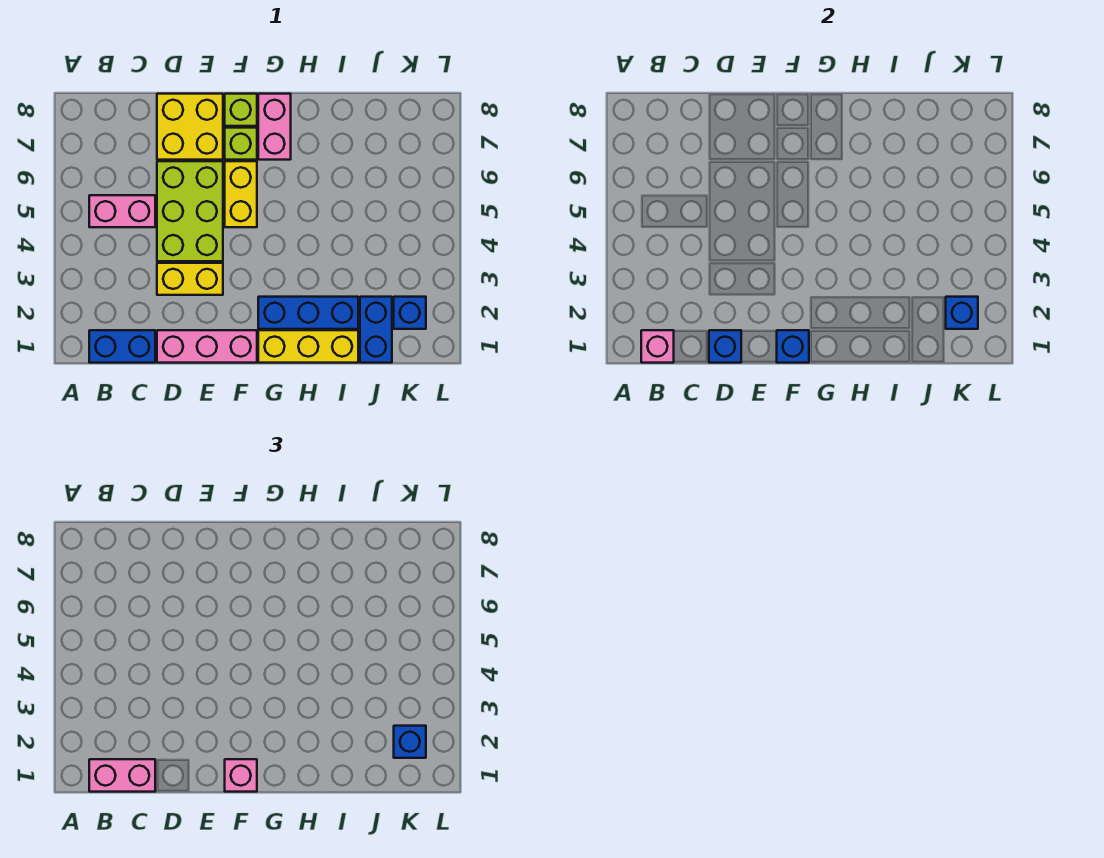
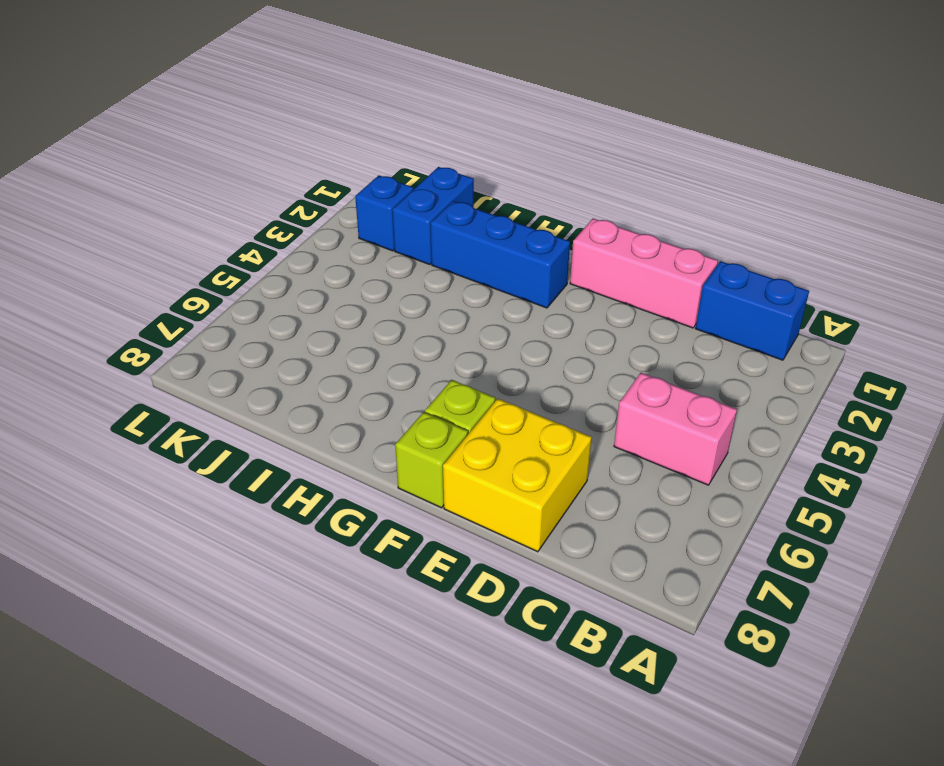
none -> yellow 1x2 brick [157,263,223,295]
none -> lime 2x3 brick [157,161,223,261]
none -> yellow 1x2 brick [225,161,257,227]

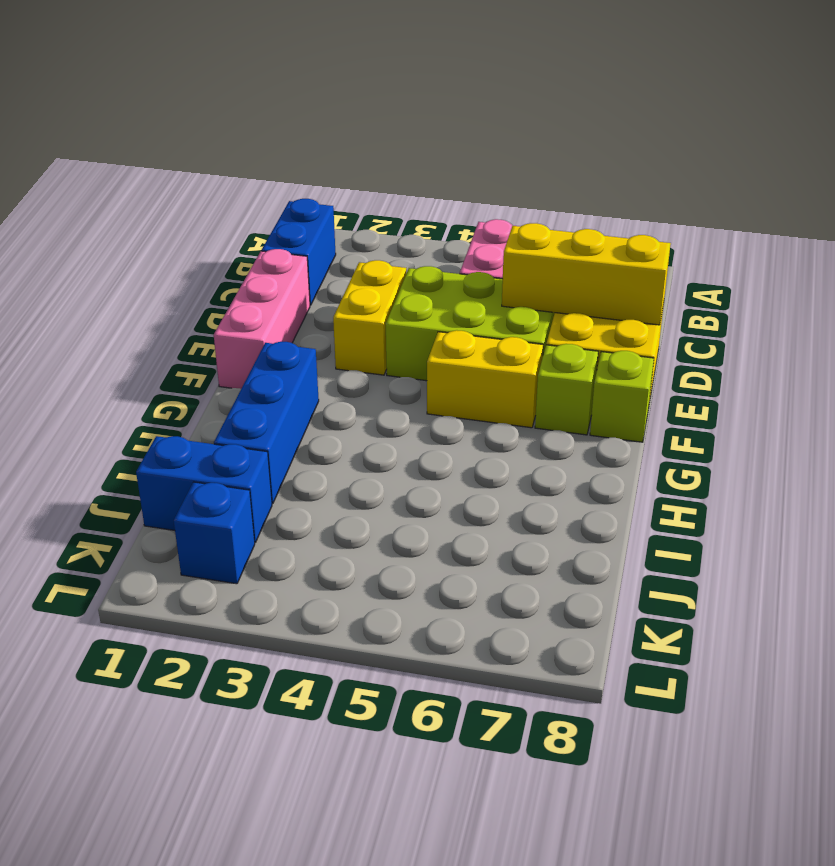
yellow 1x3 brick [502,223,671,325] -> yellow 1x3 brick turned to [258,330,358,363]
none -> pink 1x2 brick [258,94,291,160]
none -> pink 1x1 brick [641,330,674,363]
none -> blue 1x1 brick [709,330,741,363]

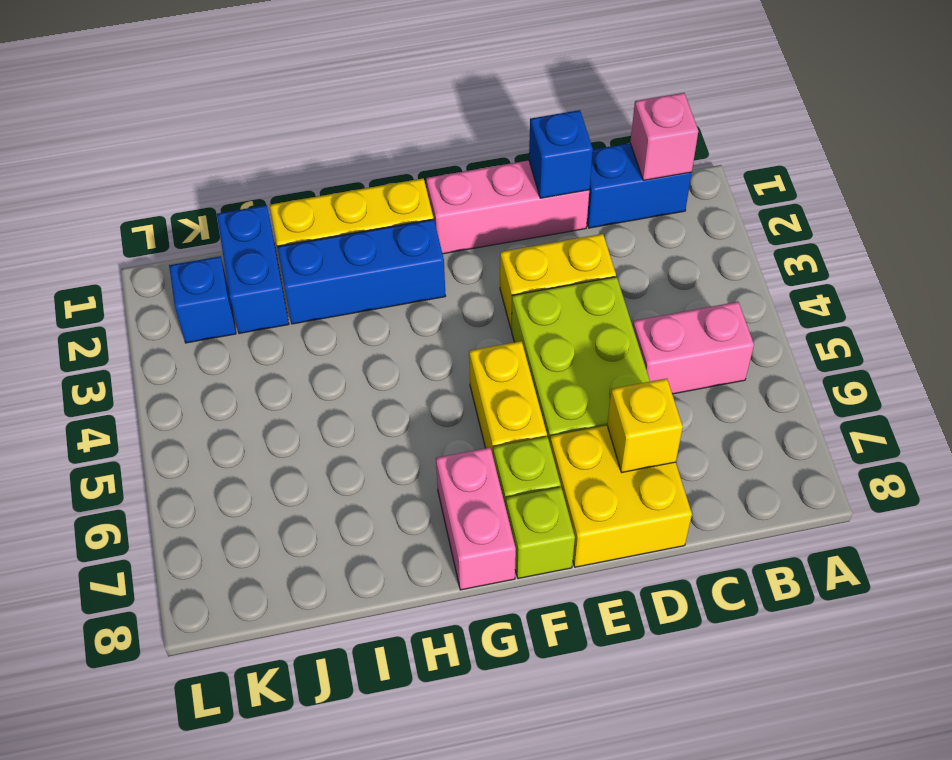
yellow 1x1 brick [607,379,683,473] -> none
none -> blue 1x1 brick [777,330,809,363]
none -> blue 1x1 brick [946,297,978,329]
none -> pink 1x2 brick [89,759,155,792]

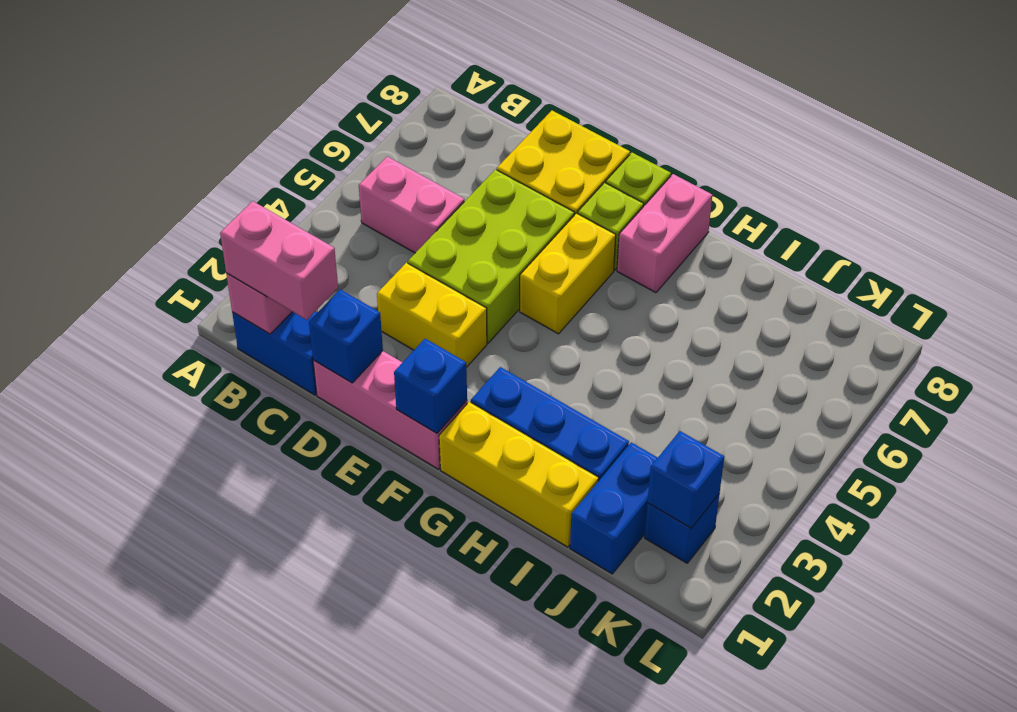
none -> pink 1x1 brick [225,759,257,792]
none -> blue 1x1 brick [394,726,426,758]

